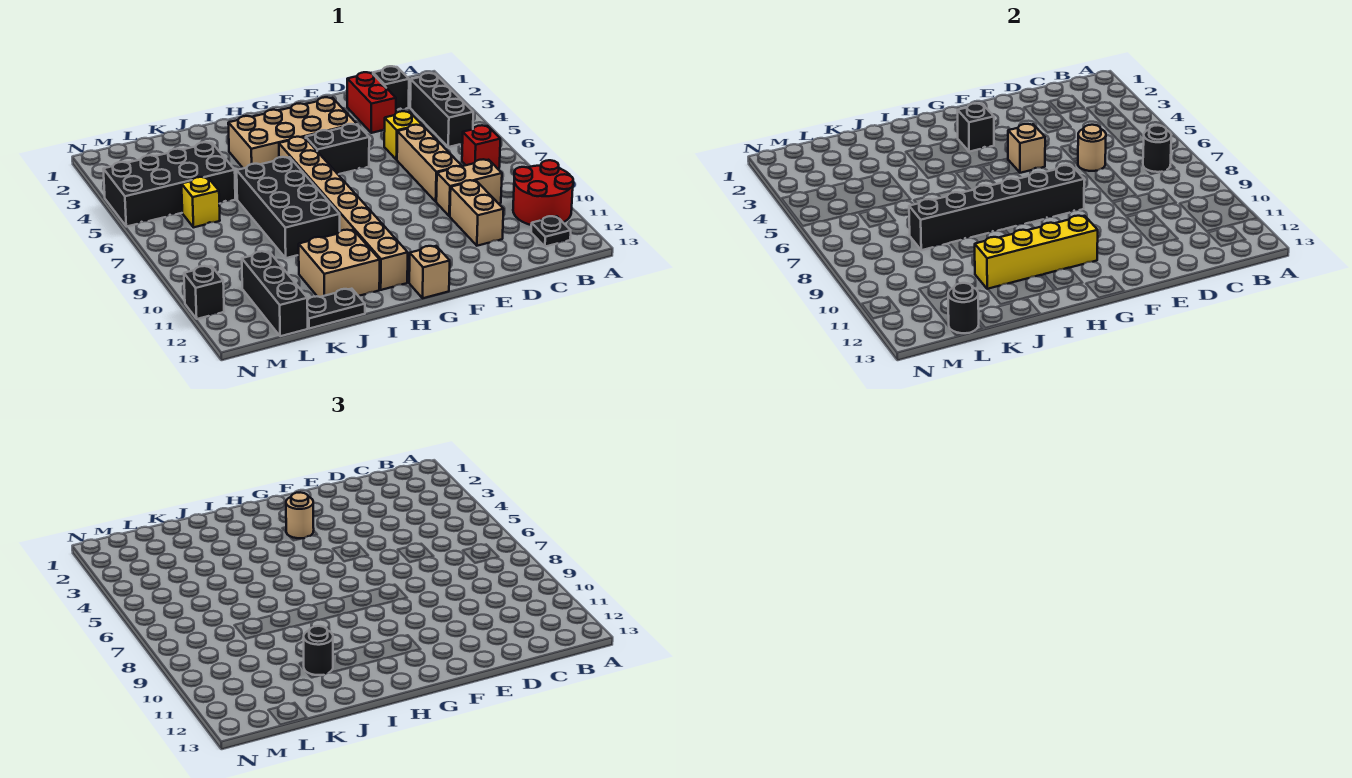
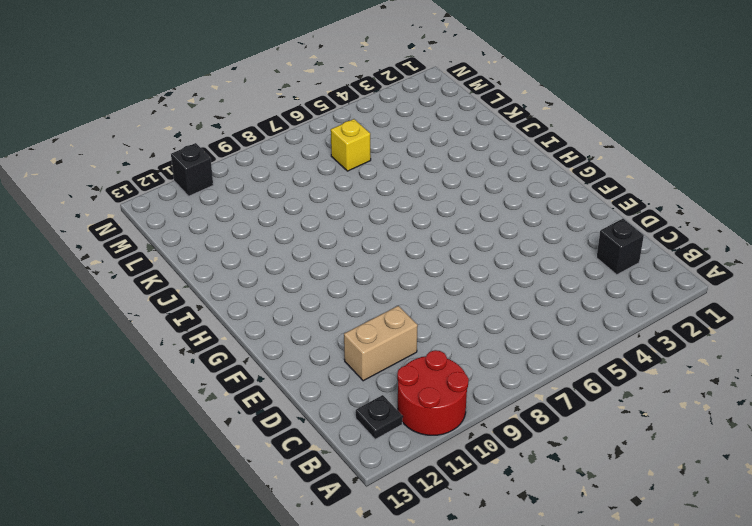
none -> black 1x3 brick [410,73,473,147]
none -> red 1x1 brick [462,125,500,169]
none -> tan 1x2 brick [436,159,502,216]
none -> red 1x2 brick [347,72,396,133]

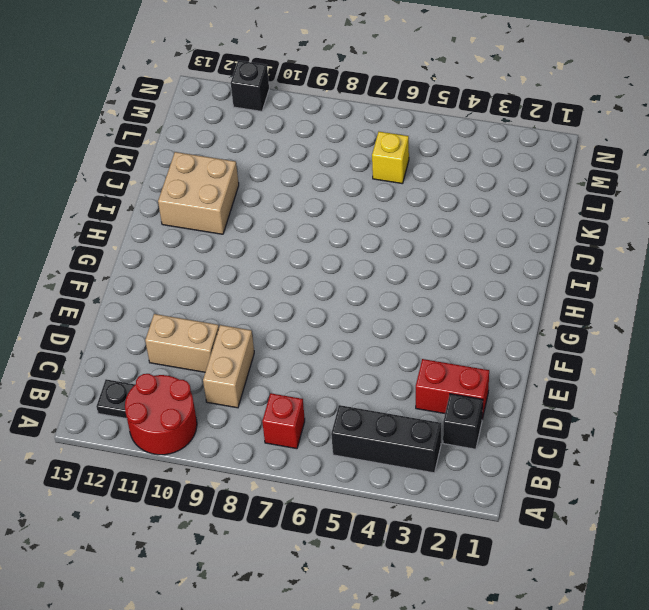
none -> yellow 1x1 brick [384,111,422,160]
none -> tan 1x3 brick [397,125,461,202]
none -> tan 2x4 brick [228,97,356,168]
none -> black 1x2 brick [306,124,369,174]

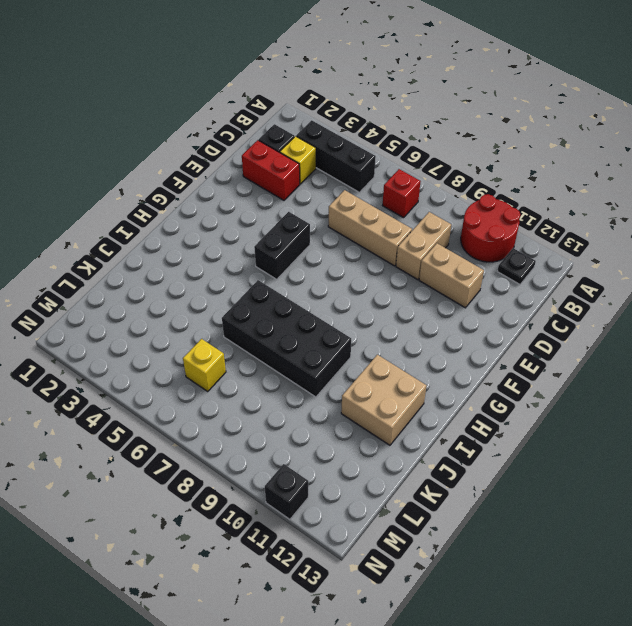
yellow 1x1 brick [280,136,316,184] -> yellow 1x1 brick moved to [384,111,422,160]
none -> tan 2x4 brick [228,97,356,168]
none -> tan 1x1 brick [409,246,450,298]
none -> tan 1x8 brick [279,137,408,290]
none -> black 1x2 plate [307,289,365,329]

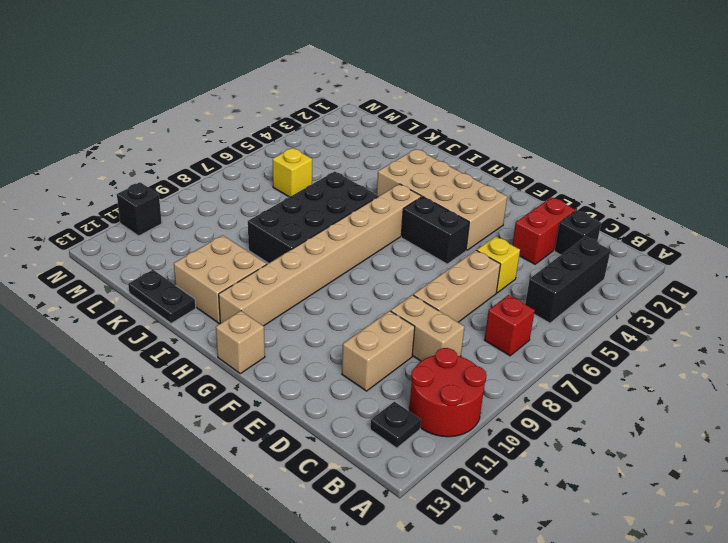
none -> black 2x4 brick [103,142,235,227]
none -> black 1x3 brick [242,251,308,336]
none -> black 1x1 round brick [1143,125,1171,172]
none -> tan 1x1 round brick [1078,125,1106,171]

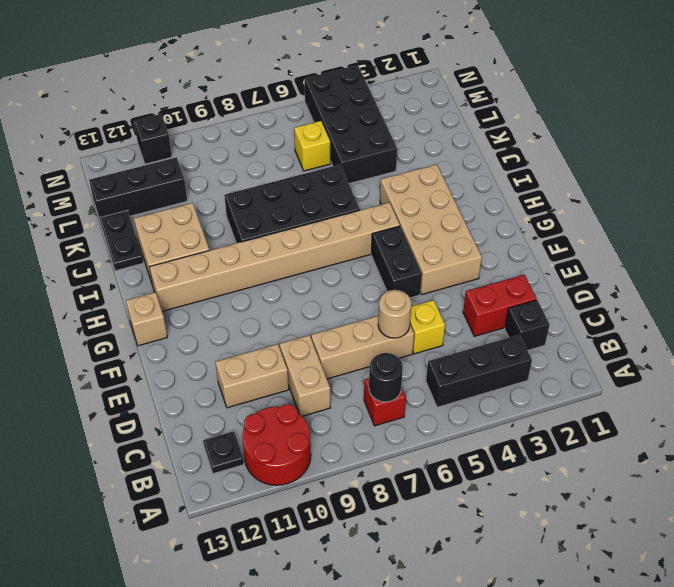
none -> tan 1x1 brick [1008,124,1045,173]
none -> black 1x6 brick [909,165,1084,250]
none -> black 1x1 brick [957,103,994,152]
none -> yellow 1x4 brick [974,216,1098,289]

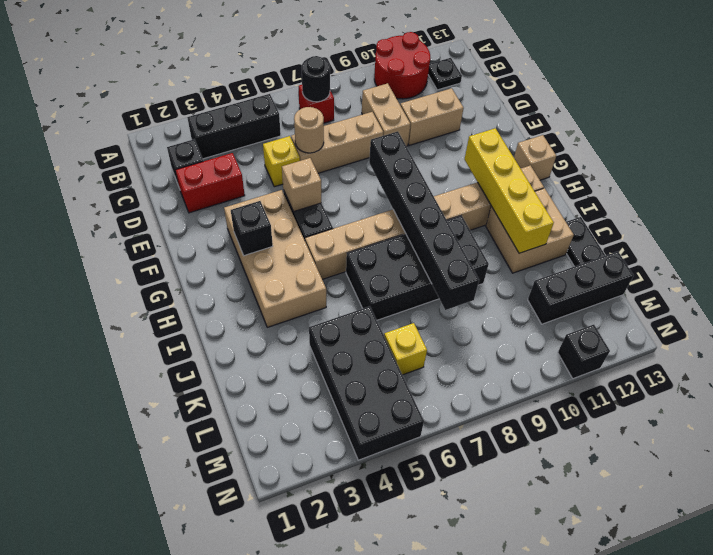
none -> black 1x1 round brick [948,283,979,333]
none -> tan 1x1 round brick [286,492,314,538]
none -> black 1x1 round brick [304,626,333,675]

